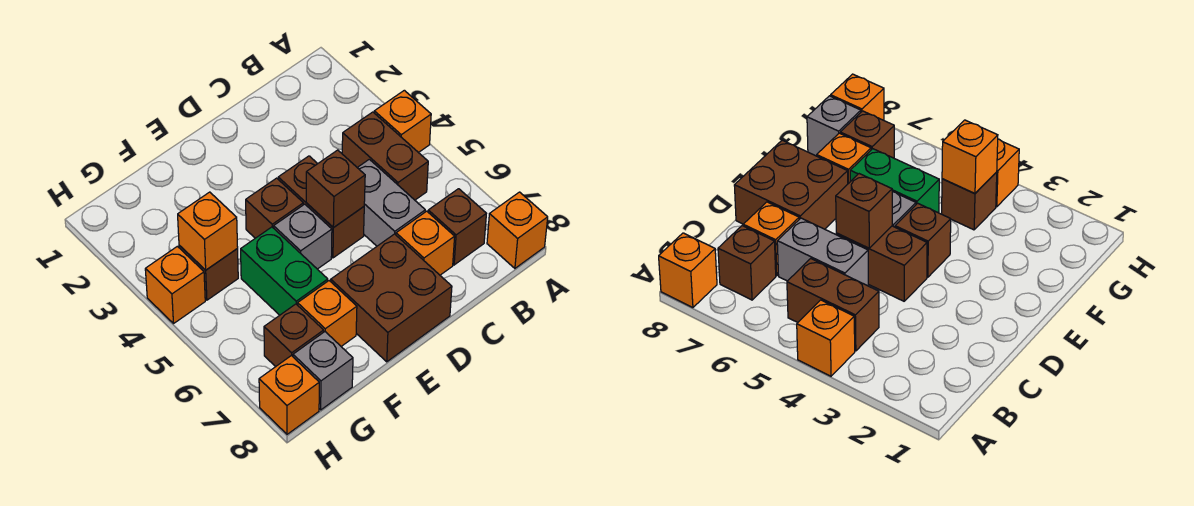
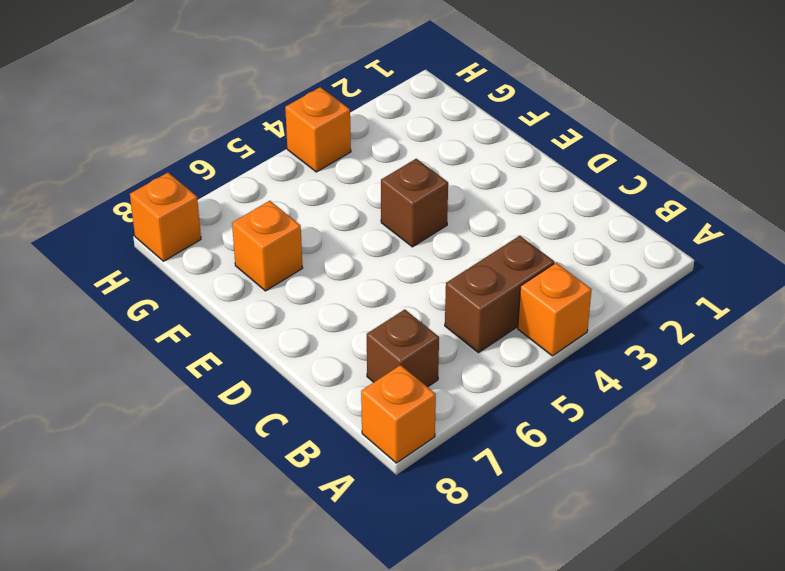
none -> grey 1x2 brick [357,159,425,246]
none -> orange 1x1 brick [396,211,455,275]
none -> brown 1x2 brick [278,156,364,258]

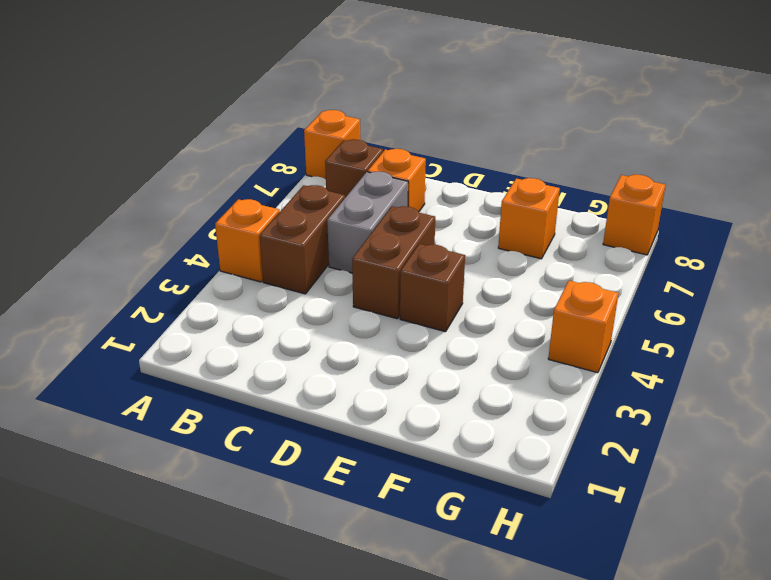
none -> brown 2x2 brick [331,234,452,362]
none -> grey 1x1 brick [274,204,332,269]
none -> green 1x2 brick [241,227,328,315]

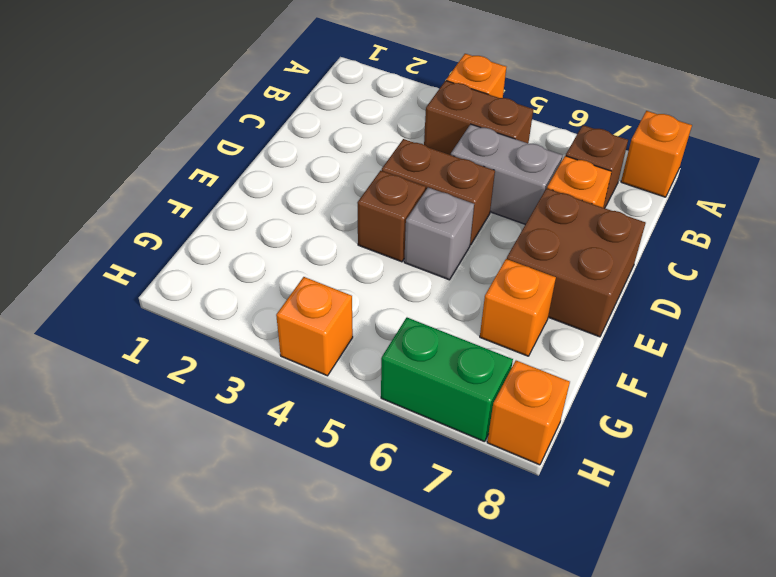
green 1x2 brick [381,318,513,442] -> green 1x2 brick moved to [241,227,328,315]
none -> brown 1x1 brick [179,245,238,300]
none -> brown 1x1 brick [264,304,324,367]
none -> grey 1x1 brick [293,332,353,410]

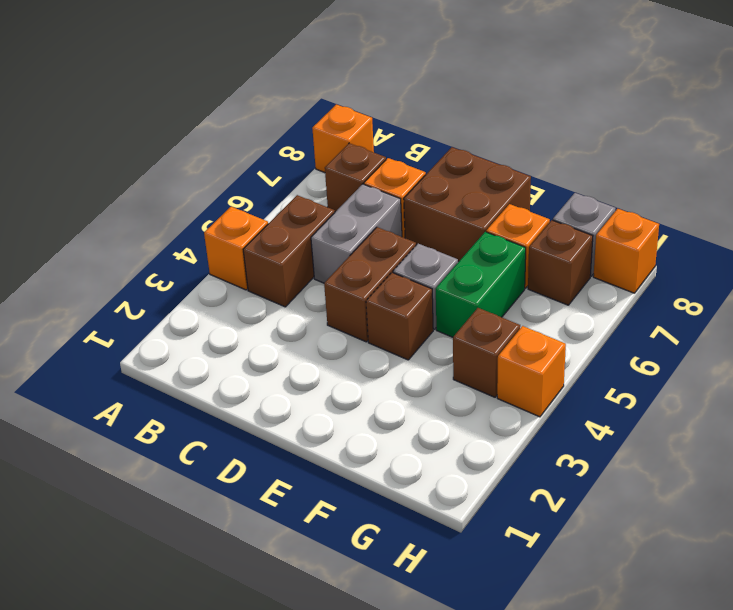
none -> brown 1x1 brick [306,150,365,228]
none -> orange 1x1 brick [178,192,238,270]

